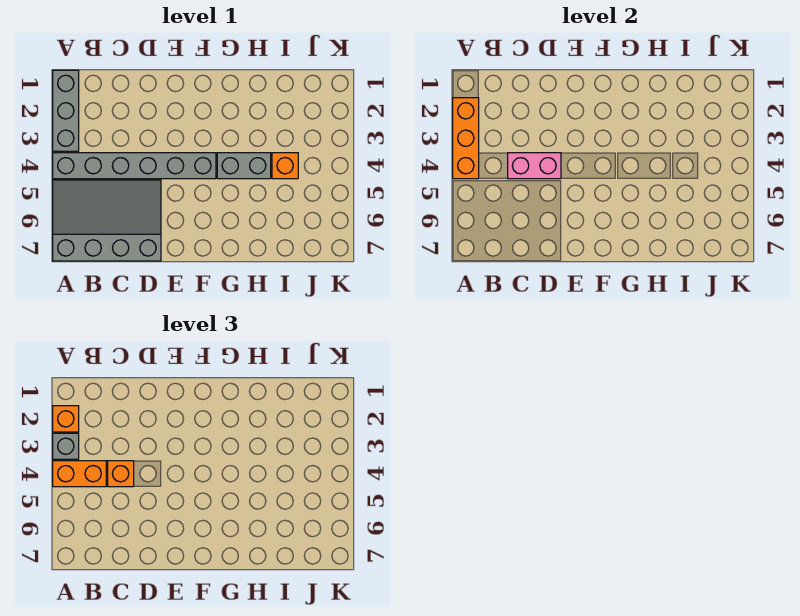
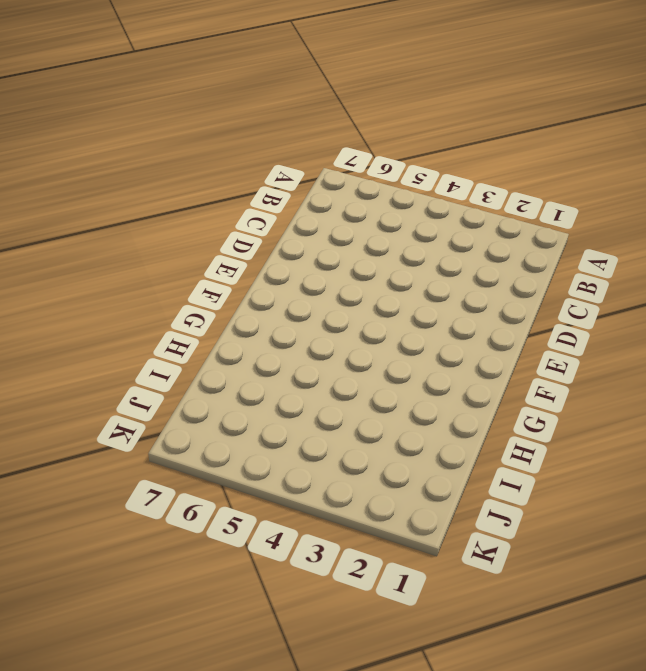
none -> grey 1x3 brick [53,70,79,151]
none -> grey 1x6 brick [53,153,216,179]

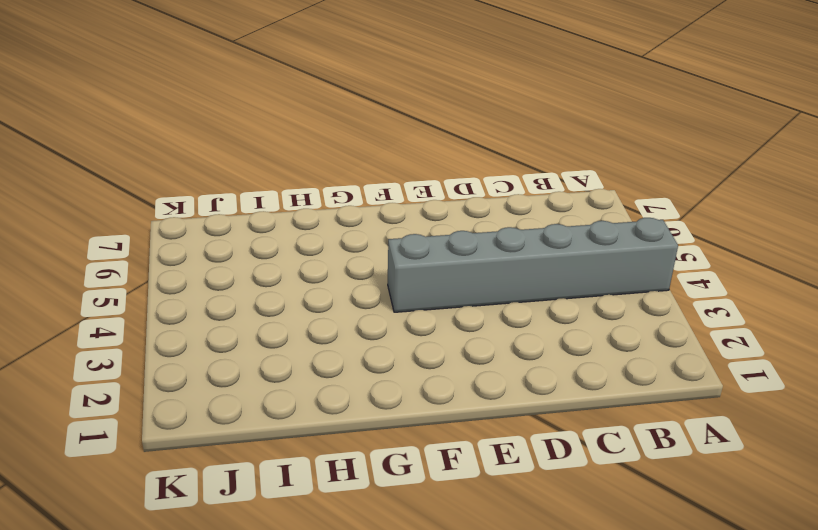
none -> grey 1x3 brick [53,70,79,151]
none -> grey 3x4 slope [53,180,161,261]

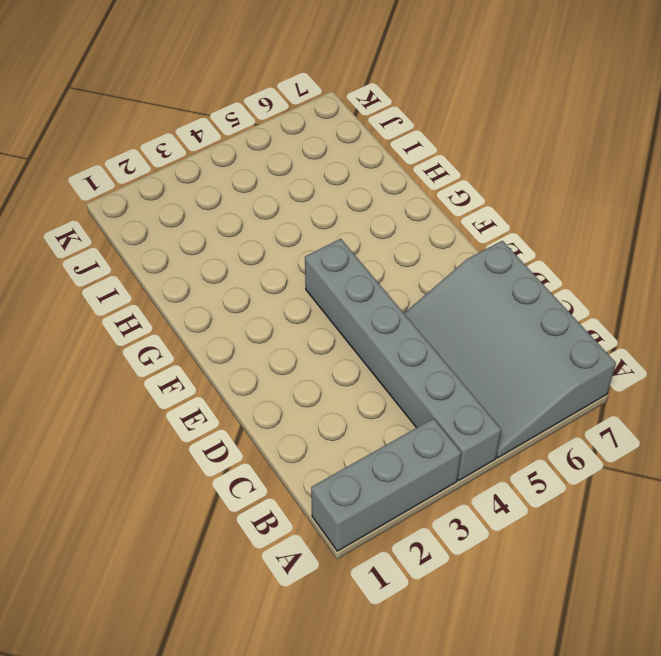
none -> grey 1x2 brick [217,153,271,179]
none -> orange 1x1 brick [272,153,298,179]

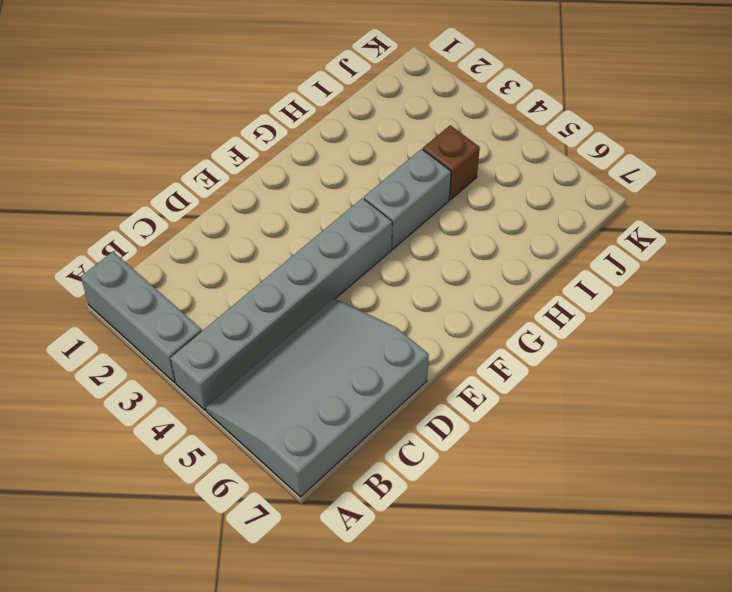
brown 1x1 brick [423,125,480,200] -> orange 1x1 brick [272,153,298,179]
none -> orange 1x3 brick [453,98,479,179]
none -> pink 1x2 brick [508,153,561,179]

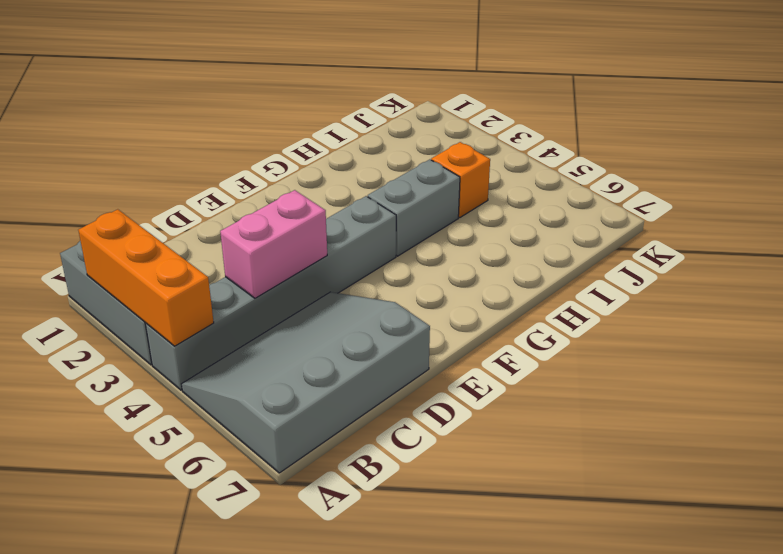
none -> orange 1x1 brick [53,406,79,432]
none -> grey 1x1 brick [53,433,79,459]

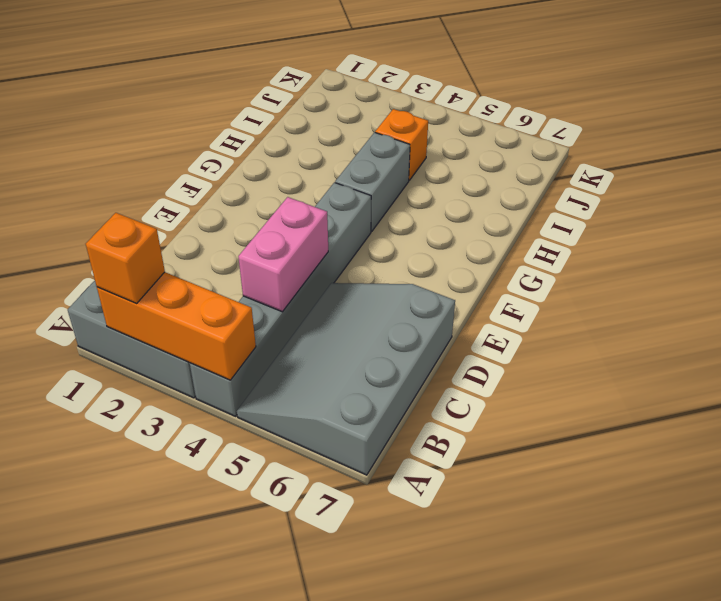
none -> grey 1x1 brick [53,433,79,459]
none -> orange 1x2 brick [53,461,106,487]

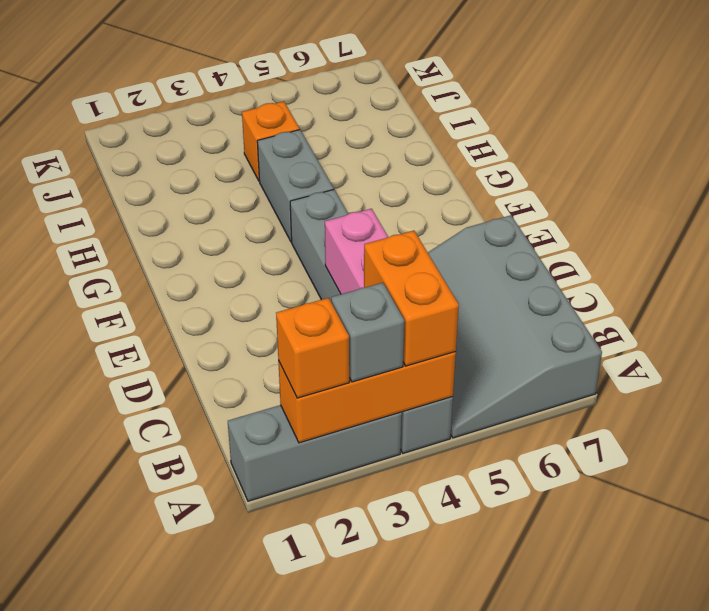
none -> orange 1x1 brick [108,461,134,487]

